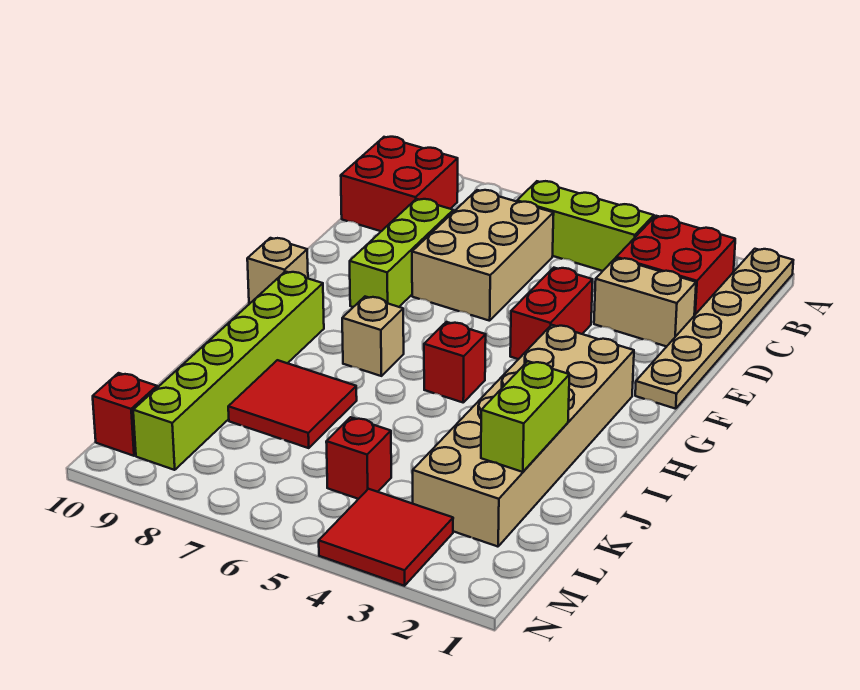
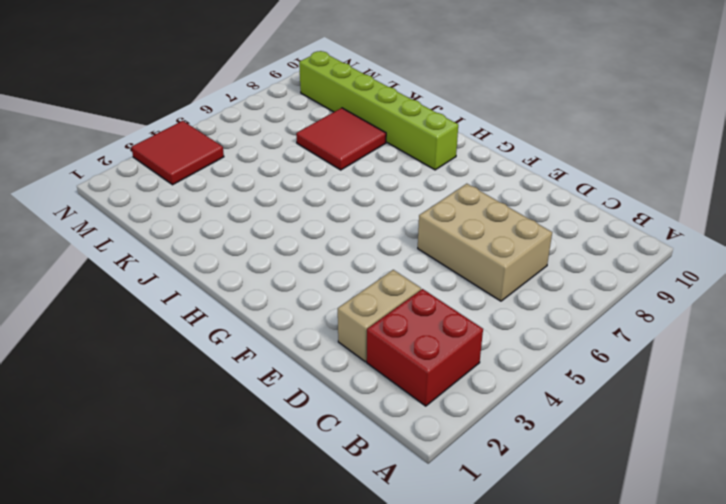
none -> tan 1x6 plate [635,249,793,409]
none -> lime 1x3 brick [517,181,654,271]
none -> red 2x2 brick [341,137,458,231]

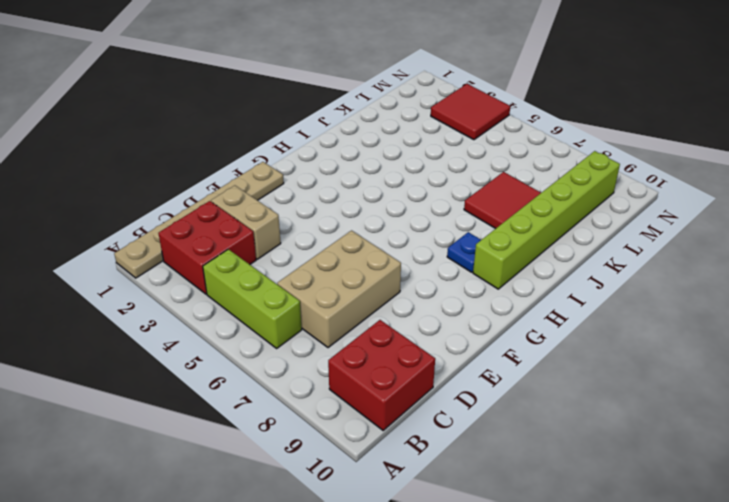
blue 1x1 plate [447,232,481,272] -> none
none -> lime 1x3 brick [350,199,453,307]
none -> red 1x2 brick [510,268,593,359]
none -> tan 2x6 brick [413,325,634,547]

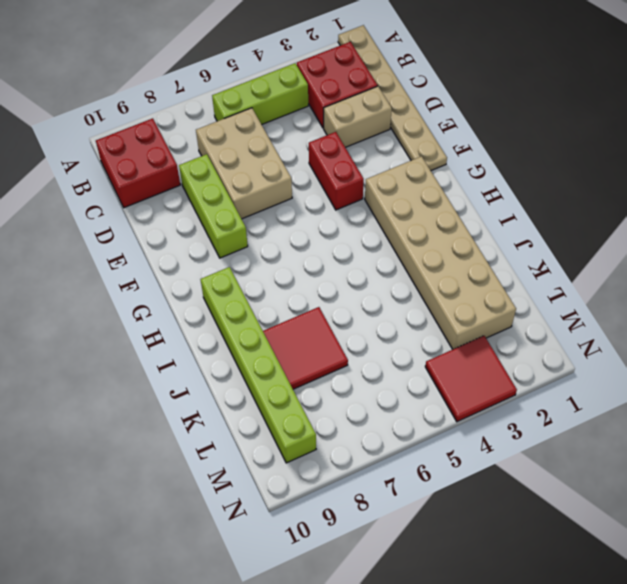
none -> tan 1x1 brick [247,238,308,304]
none -> red 1x1 brick [424,322,486,402]
none -> tan 1x1 brick [342,297,404,376]

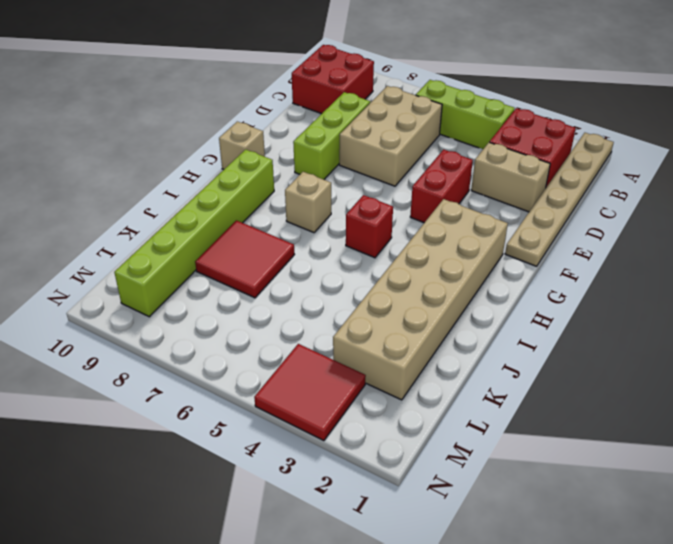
none -> red 1x1 brick [326,417,391,499]
none -> red 1x1 brick [93,373,157,456]
none -> lime 1x2 brick [481,361,570,472]

